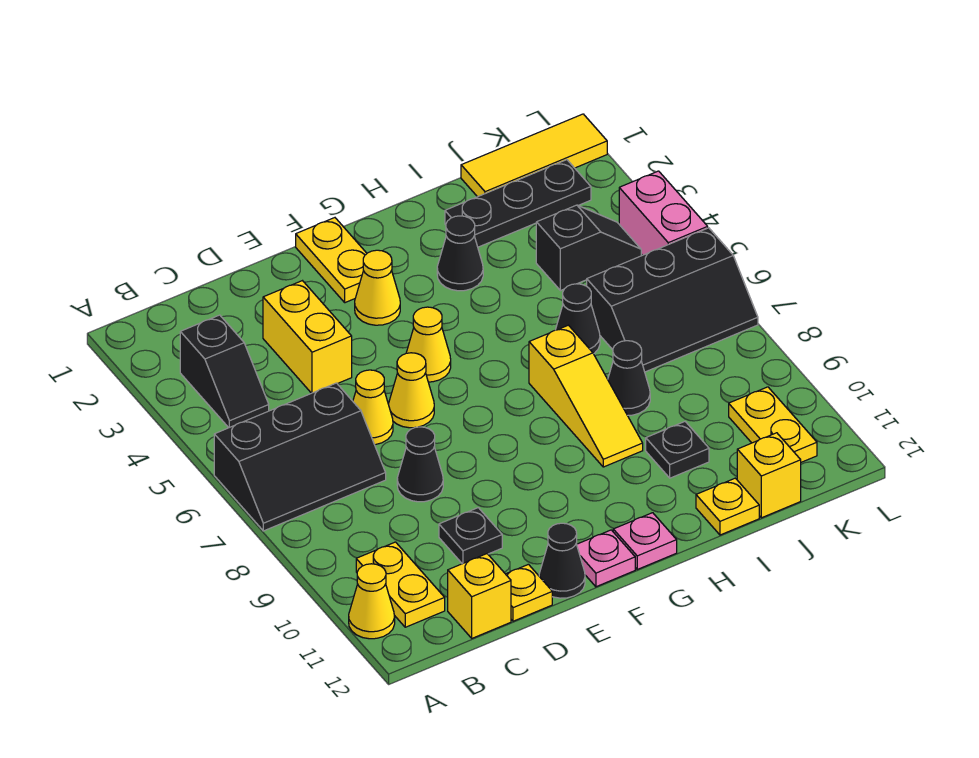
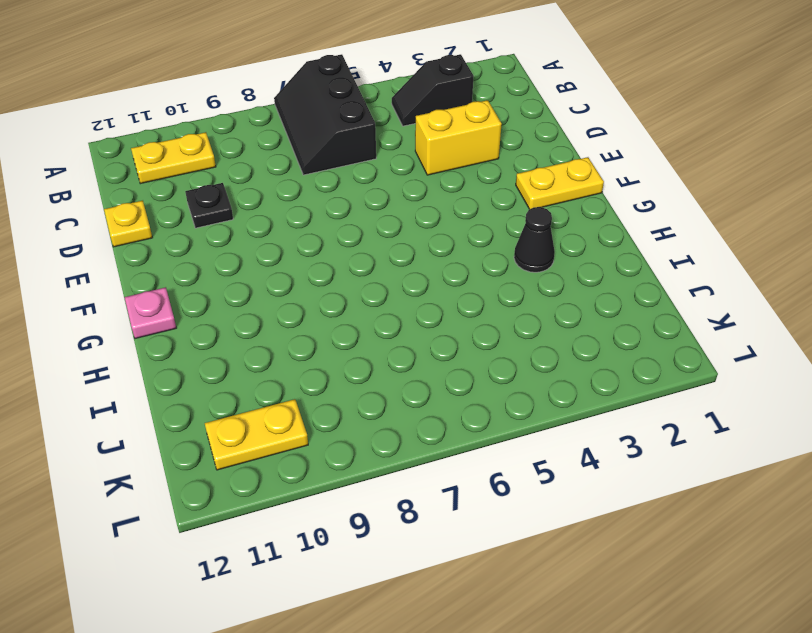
none -> yellow 1x1 cone [349,564,395,639]
none -> yellow 1x1 brick [448,554,511,638]
none -> yellow 1x1 cone [353,370,393,445]
none -> black 1x1 cone [397,427,443,502]

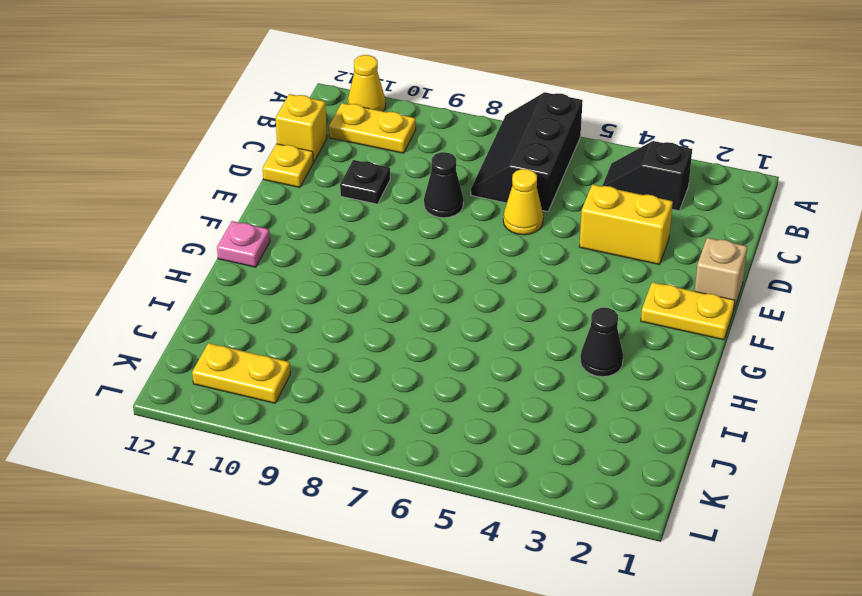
tan 1x1 brick [695,238,747,309] -> none
none -> yellow 1x1 cone [389,353,434,428]
none -> black 1x1 cone [539,523,585,598]
none -> yellow 1x1 cone [355,250,400,325]
none -> yellow 1x1 cone [406,307,451,382]

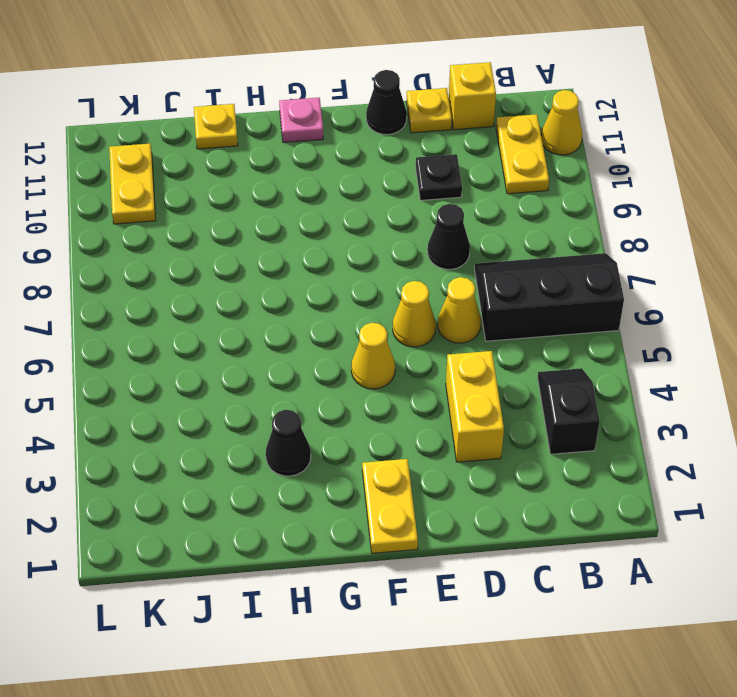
none -> yellow 1x1 cone [355,250,400,325]
none -> pink 1x1 plate [577,530,635,587]
none -> yellow 1x3 slope [529,325,643,467]
none -> black 1x3 plate [445,160,591,247]

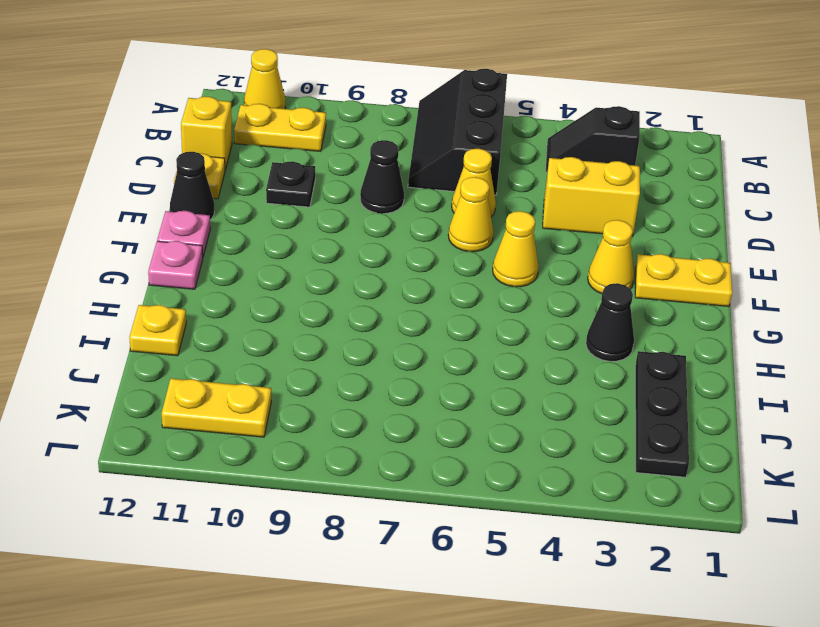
none -> yellow 1x3 slope [529,325,643,467]
none -> black 1x1 cone [556,284,600,354]
none -> black 1x1 cone [608,341,650,415]
none -> black 1x1 plate [646,422,709,478]

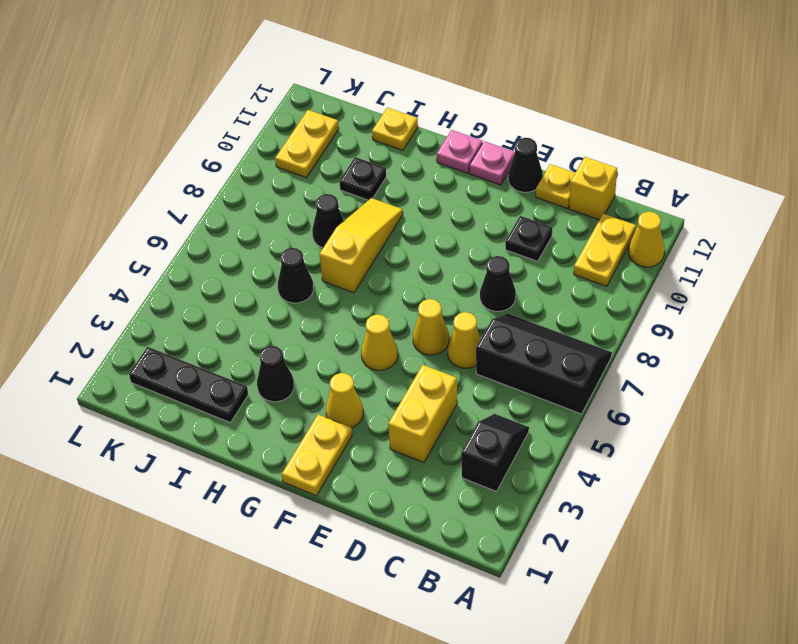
none -> yellow 1x3 tile [461,114,607,197]
none -> black 1x2 slope [536,205,641,291]
none -> black 2x3 slope [587,228,758,372]
none -> yellow 1x1 brick [737,433,801,518]

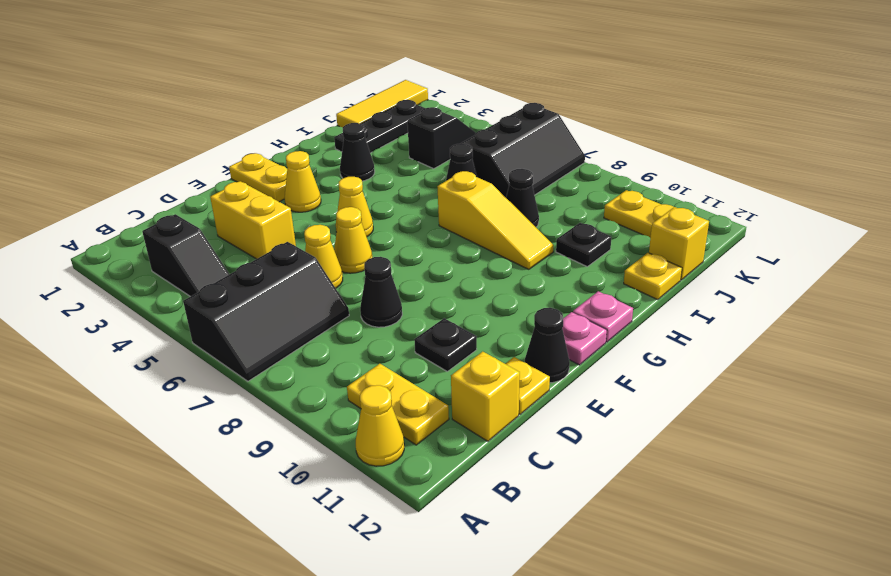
none -> pink 1x2 brick [619,171,708,255]

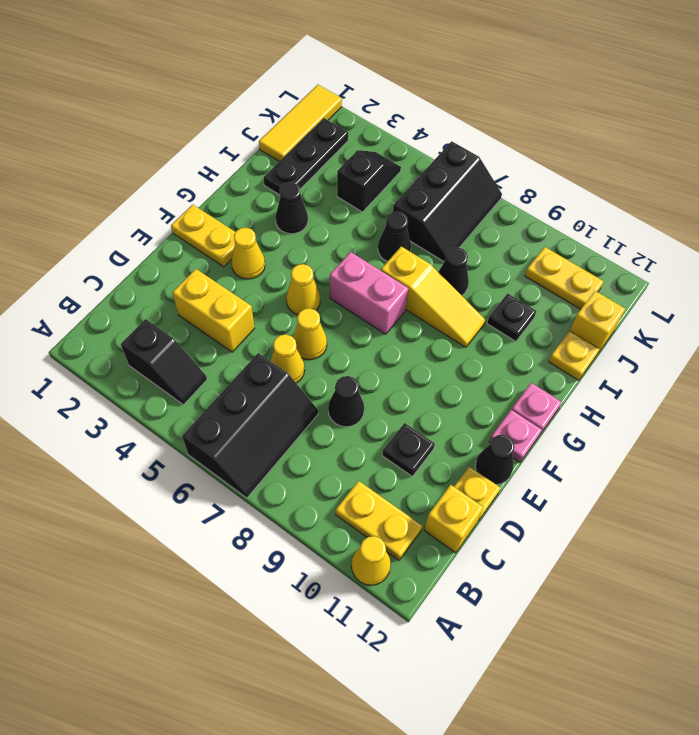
pink 1x2 brick [330,252,408,334] -> pink 1x2 brick moved to [619,171,708,255]

